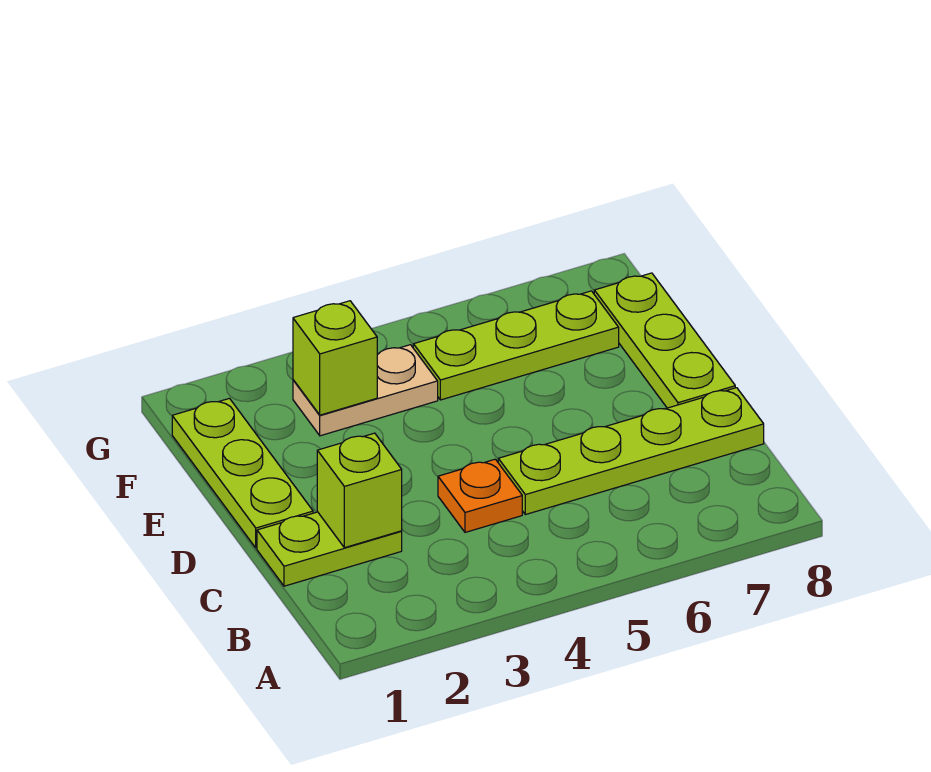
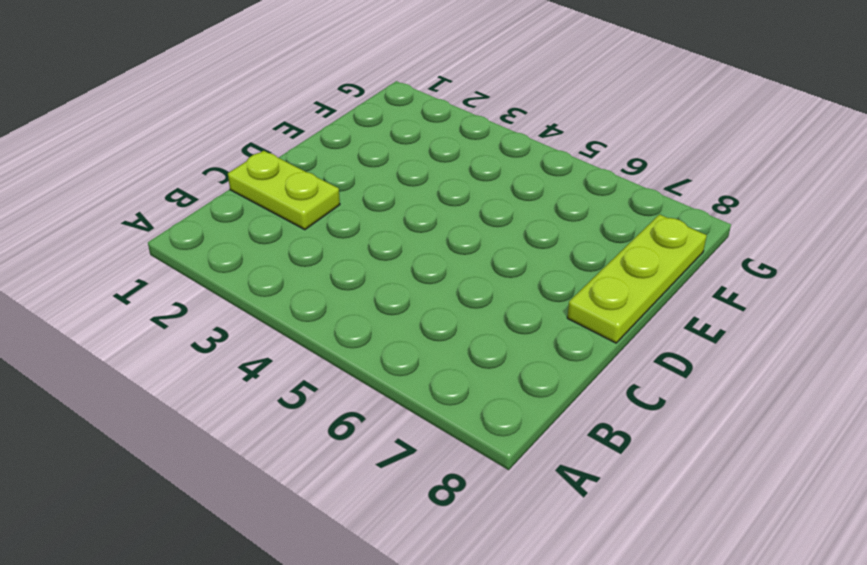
none -> orange 1x1 plate [438,459,522,532]
none -> lime 1x4 plate [498,388,764,515]

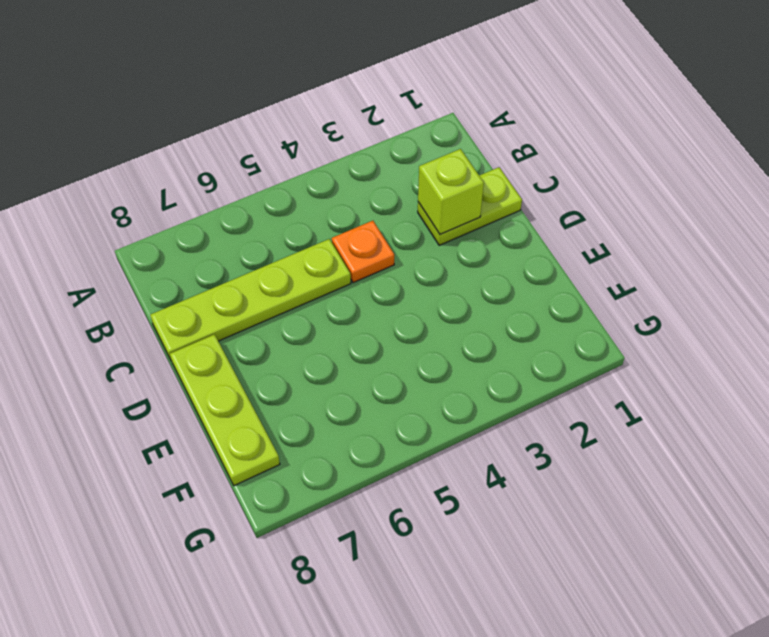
none -> lime 1x3 plate [172,398,313,548]
none -> tan 1x2 plate [293,345,438,436]

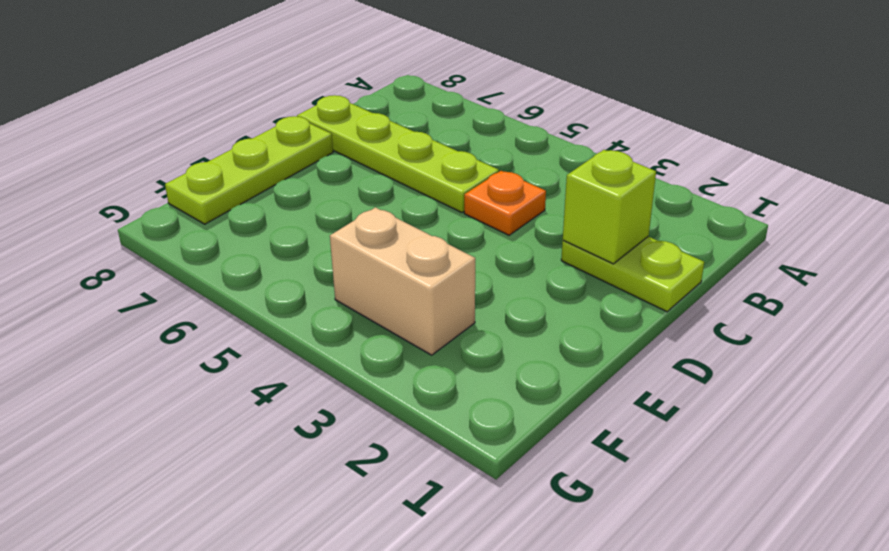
tan 1x2 brick [330,207,475,355] -> tan 1x2 plate [293,345,438,436]
none -> lime 1x3 plate [172,398,313,548]
none -> lime 1x3 plate [413,291,619,400]

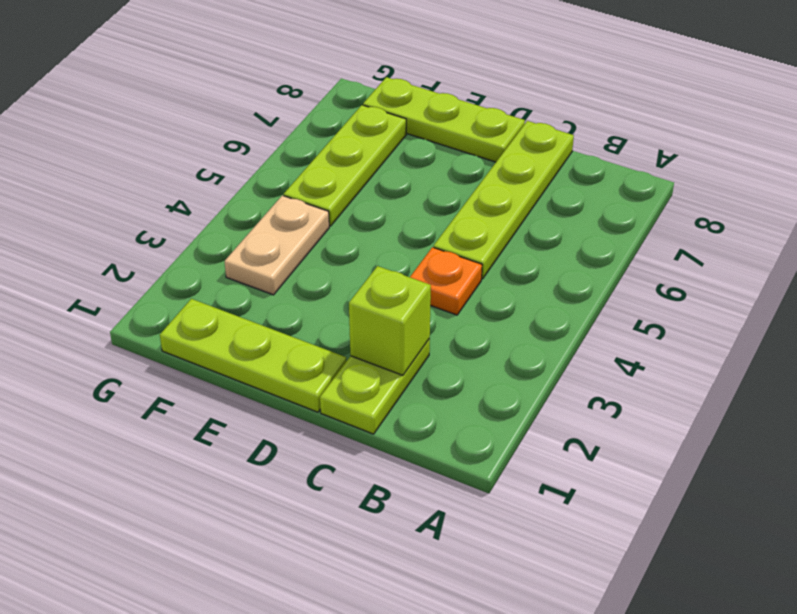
none -> lime 1x1 brick [293,301,377,415]

